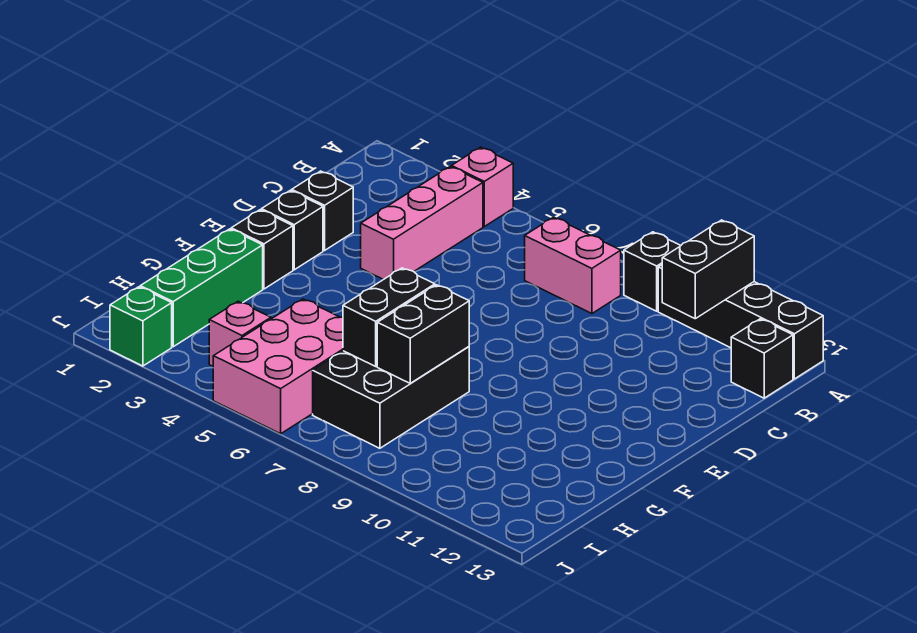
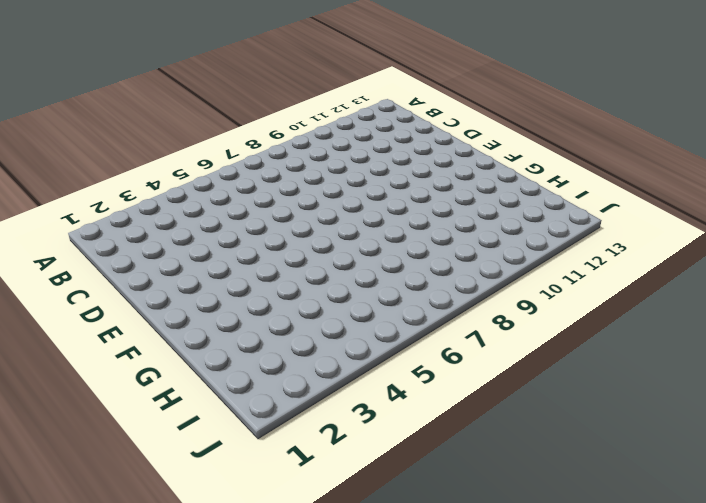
none -> pink 1x1 brick [452,147,513,226]
none -> black 1x1 brick [624,232,681,311]
none -> black 1x4 brick [658,265,823,379]

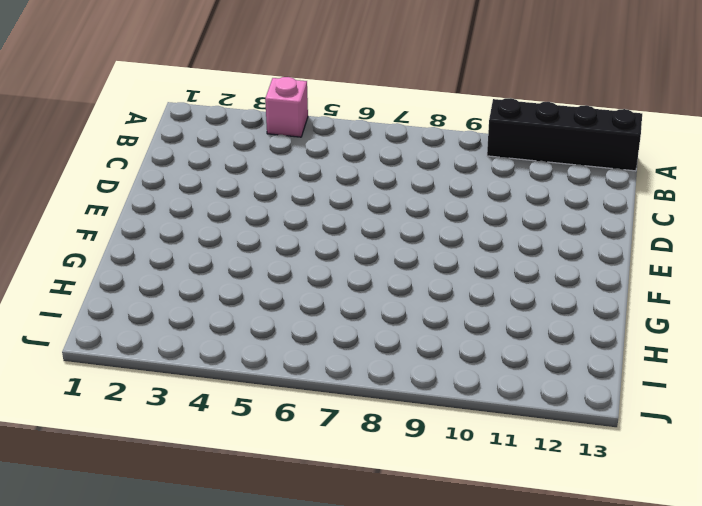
none -> black 1x1 brick [624,232,681,311]
none -> pink 1x3 brick [361,167,483,280]
none -> pink 1x2 brick [525,217,621,314]

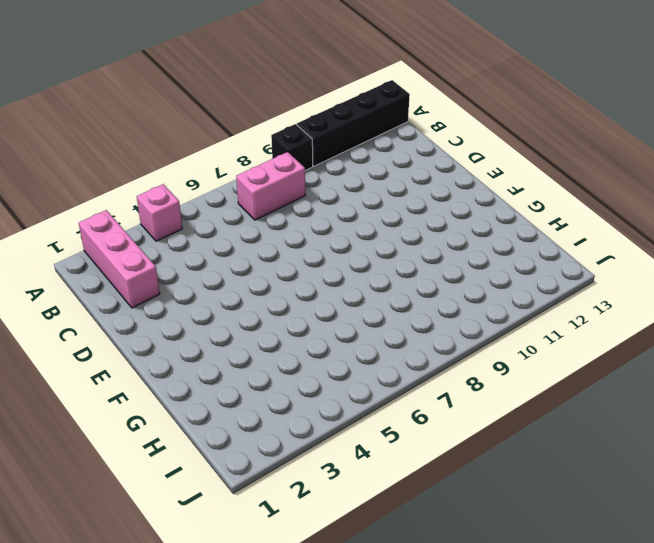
pink 1x3 brick [79,210,160,308] -> pink 1x3 brick moved to [361,167,483,280]
none -> black 1x1 brick [731,319,793,398]
none -> black 1x1 brick [292,171,353,250]
none -> black 1x1 brick [262,190,323,270]

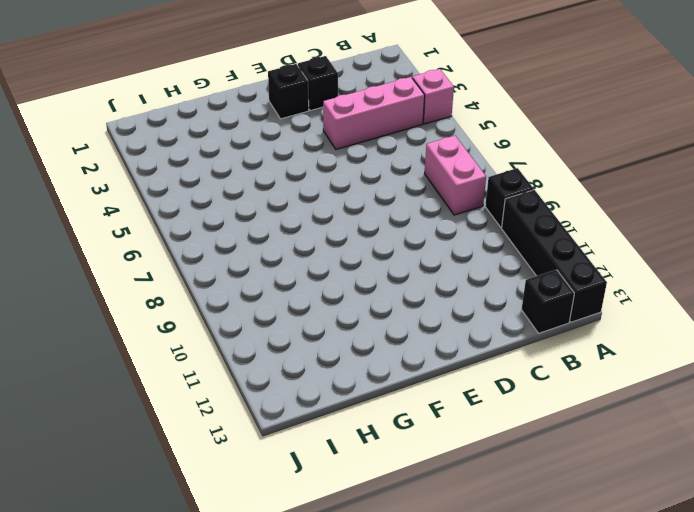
none -> black 1x1 brick [231,210,293,289]
none -> green 1x3 brick [140,229,263,347]
none -> black 2x3 brick [313,347,469,448]

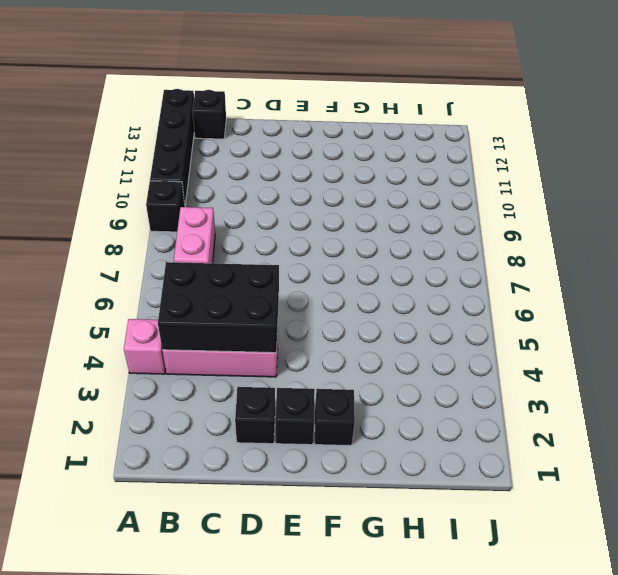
black 2x3 brick [158,262,279,353] -> black 2x3 brick moved to [313,347,469,448]
none -> green 1x3 brick [140,229,263,347]
none -> pink 2x3 brick [213,299,343,434]
none -> pink 1x1 brick [209,301,271,366]

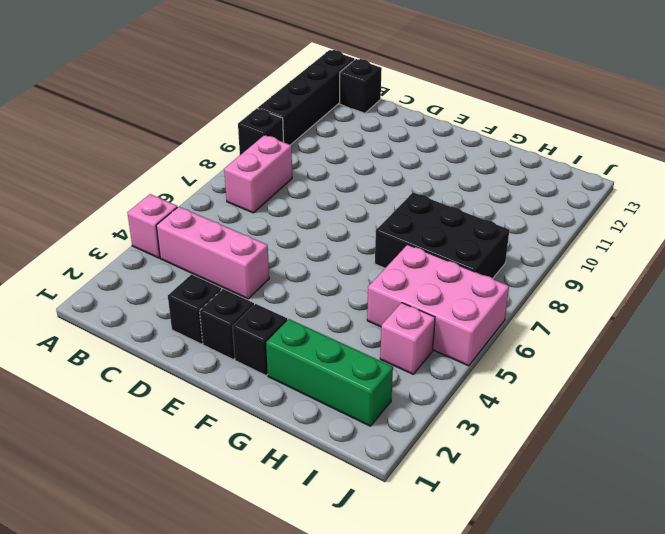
none -> green 1x1 brick [110,287,172,366]
none -> black 1x2 brick [662,220,754,319]
none -> black 1x2 brick [343,268,435,366]

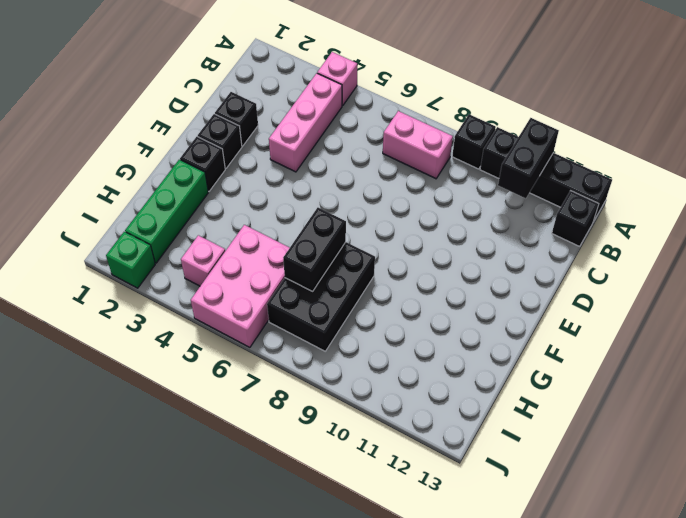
none -> black 1x2 brick [377,285,469,383]

